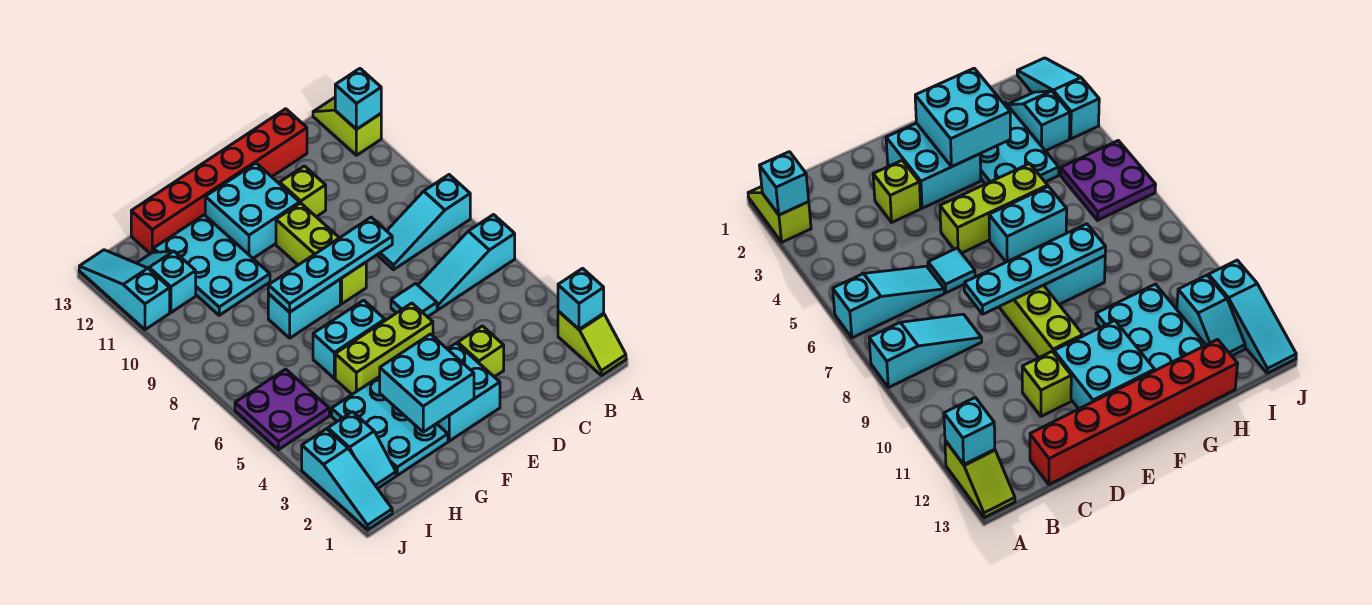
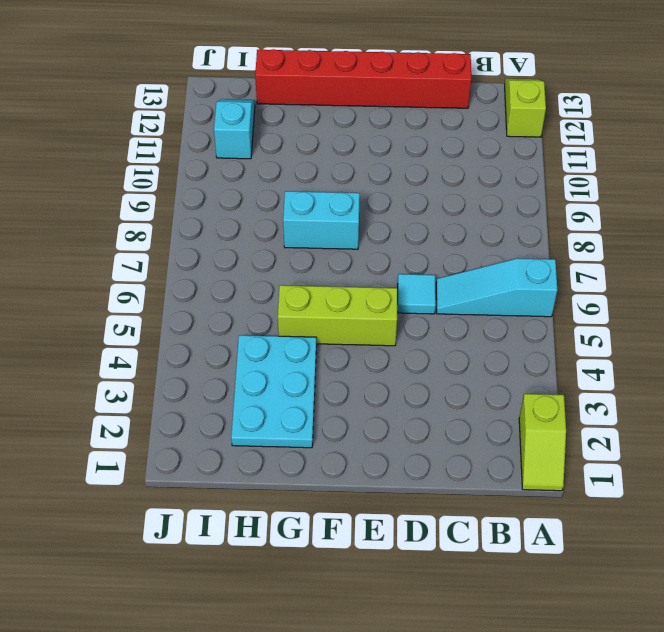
none -> cyan 1x3 slope [377,175,470,270]
none -> lime 1x1 brick [458,326,504,377]
none -> lime 1x1 brick [280,166,326,217]

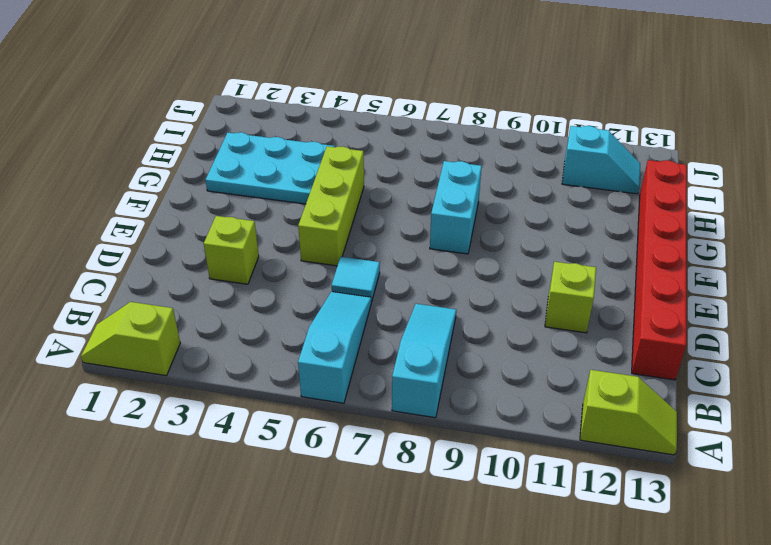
none -> cyan 2x2 brick [437,343,500,441]
none -> lime 1x3 brick [276,203,366,304]
none -> cyan 2x2 brick [205,163,300,258]

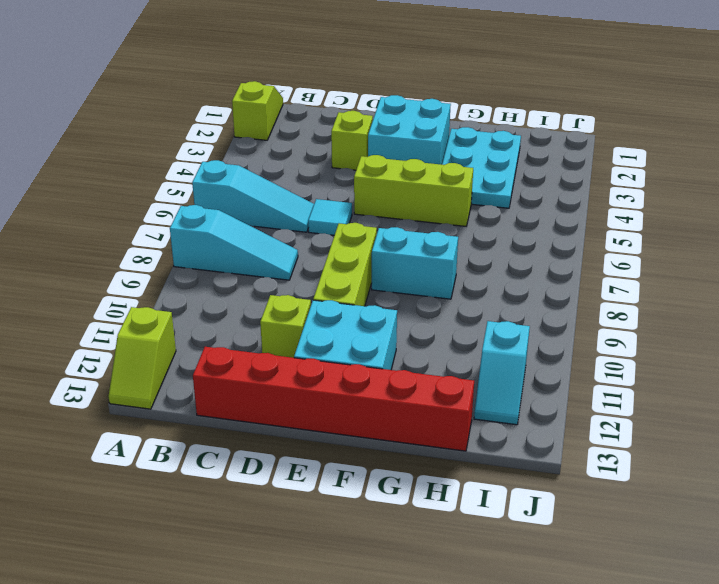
none -> cyan 1x2 brick [313,300,385,378]
none -> cyan 2x3 plate [153,215,270,315]
none -> cyan 1x2 slope [328,412,396,488]

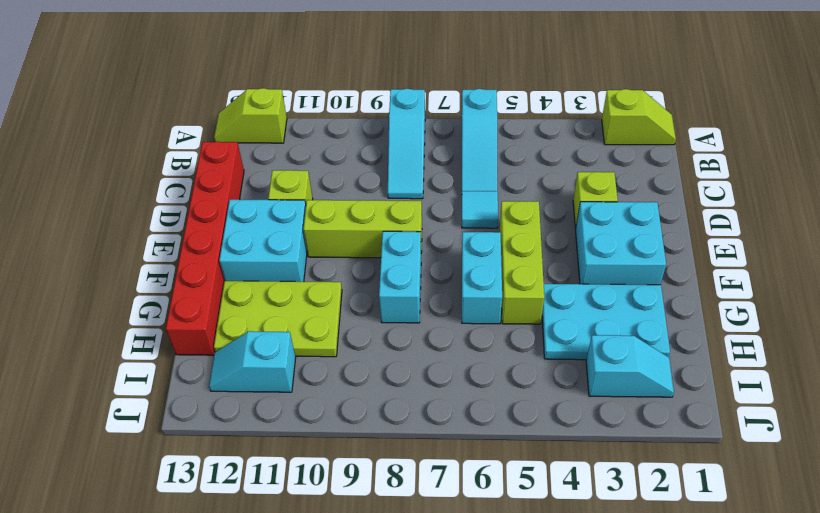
lime 2x3 plate [214,281,342,357] -> cyan 2x3 plate [153,215,270,315]
none -> purple 2x2 plate [235,369,329,450]
none -> cyan 1x3 slope [302,429,392,530]
none -> cyan 1x3 slope [79,250,170,330]

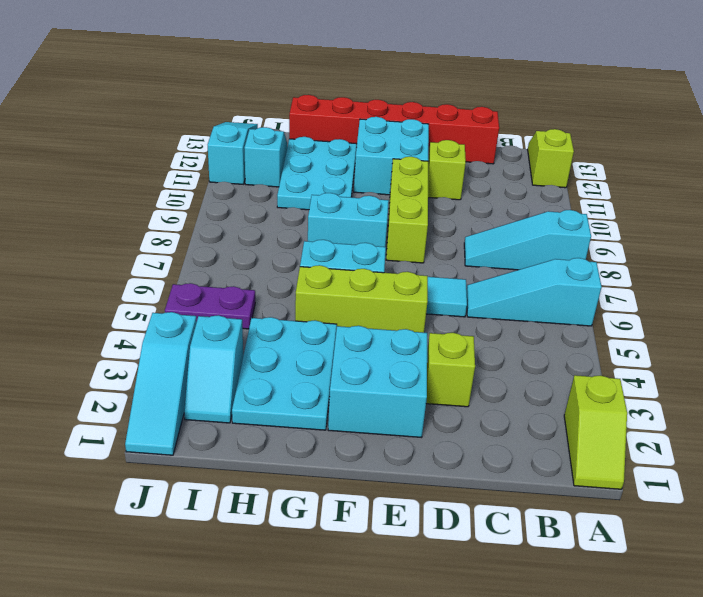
purple 1x2 plate [165,283,255,329] -> purple 2x2 plate [235,369,329,450]
none -> cyan 1x1 brick [558,268,604,329]
none -> cyan 1x1 brick [335,69,381,129]
none -> cyan 1x4 plate [268,217,392,312]

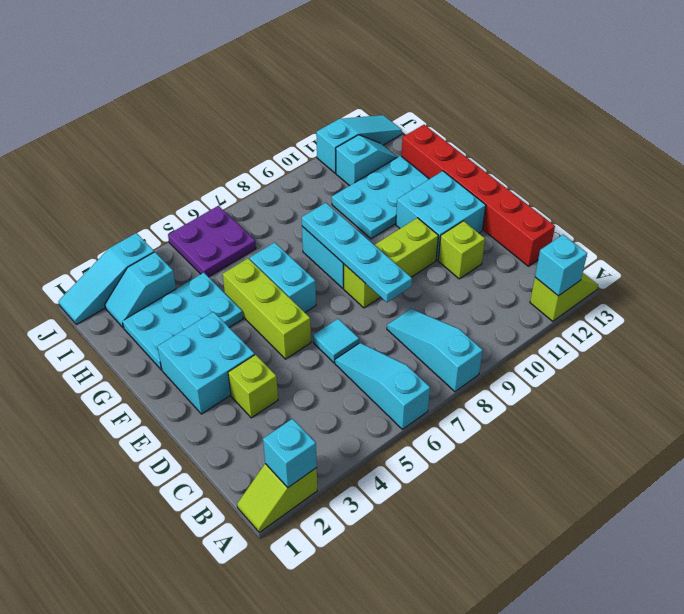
none -> cyan 2x2 brick [380,334,474,432]

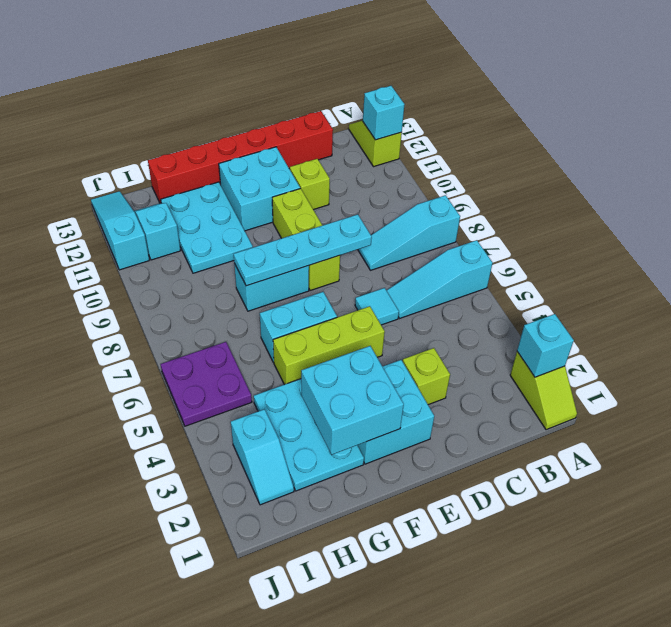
none -> cyan 1x3 slope [302,429,392,530]

